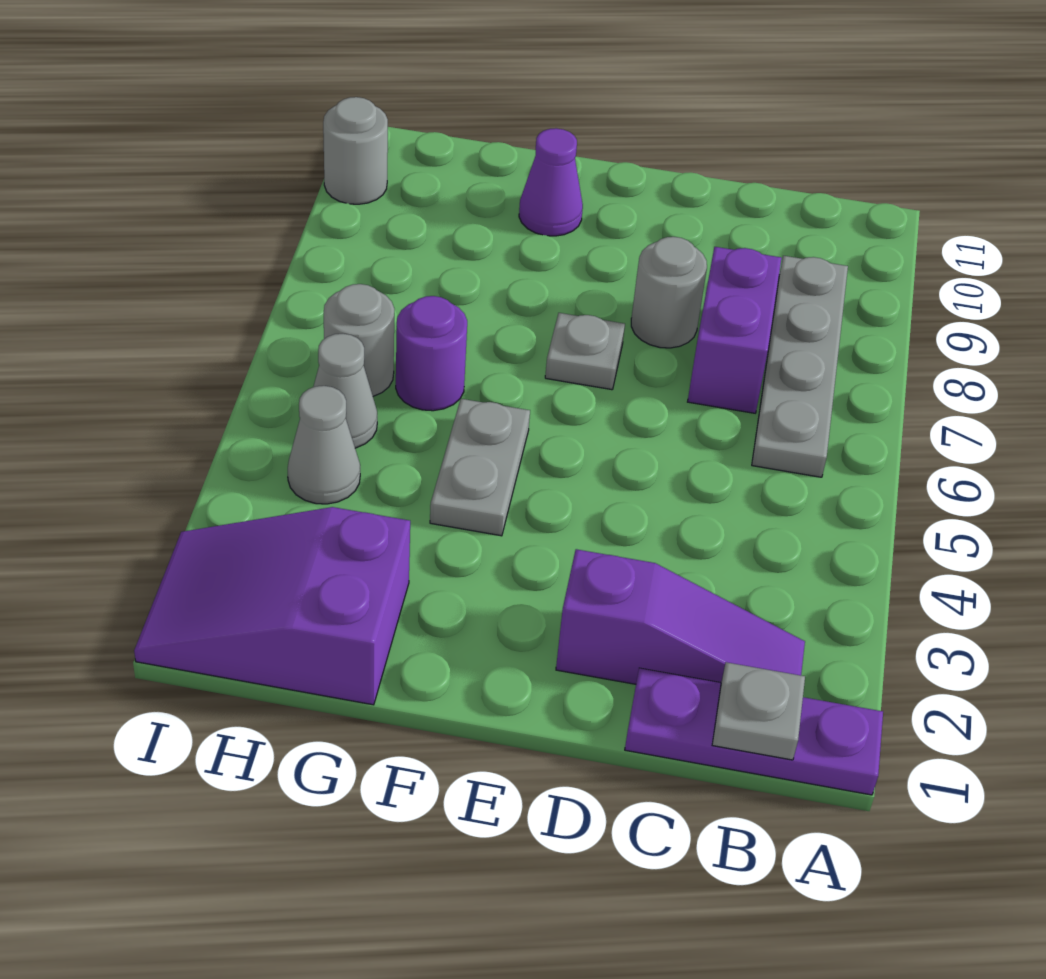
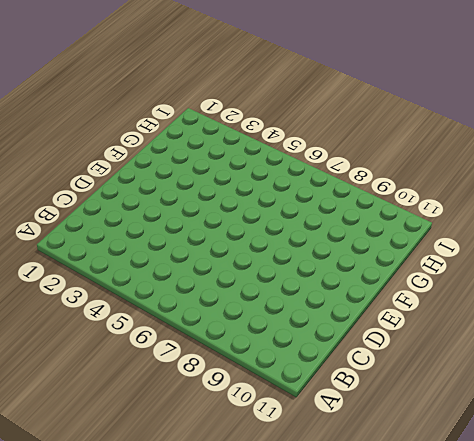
none -> purple 1x3 plate [625,668,883,795]
none -> purple 1x3 slope [556,549,805,684]
none -> grey 1x4 plate [752,256,848,477]

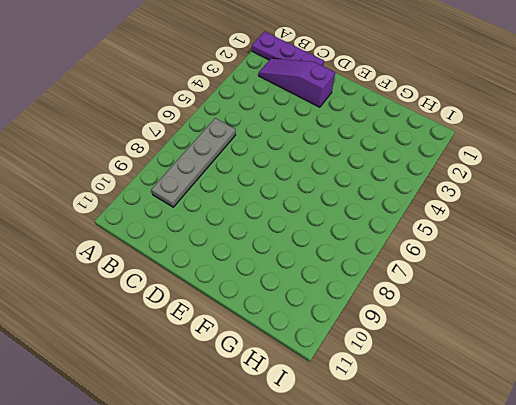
none -> purple 1x2 brick [688,247,782,413]
none -> grey 1x1 round brick [631,237,707,348]
none -> grey 1x1 plate [545,313,625,390]

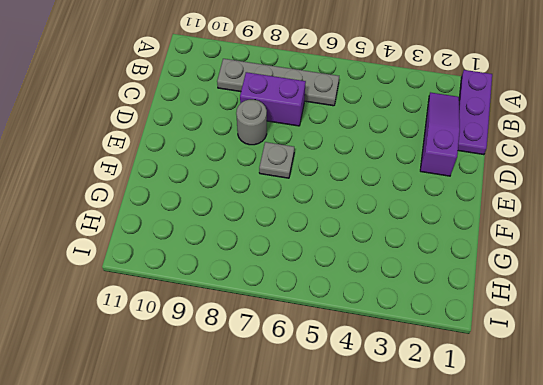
none -> grey 1x2 plate [430,399,530,536]
none -> purple 1x1 cone [519,128,583,236]
none -> purple 2x3 slope [134,507,410,705]

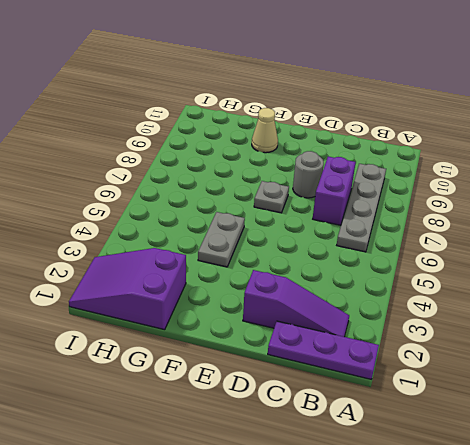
tan 1x1 cone [252,108,278,153] -> purple 1x1 cone [519,128,583,236]
none -> purple 1x1 round brick [396,296,467,411]
none -> grey 1x1 cone [288,386,360,504]
none -> grey 1x1 cone [313,334,377,448]

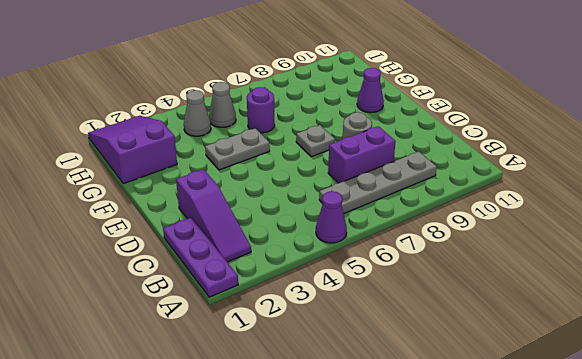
purple 1x1 cone [316,191,347,243] -> none
none -> grey 1x1 round brick [324,284,394,396]
none -> grey 1x1 round brick [323,97,388,204]
none -> grey 1x1 plate [712,662,805,760]

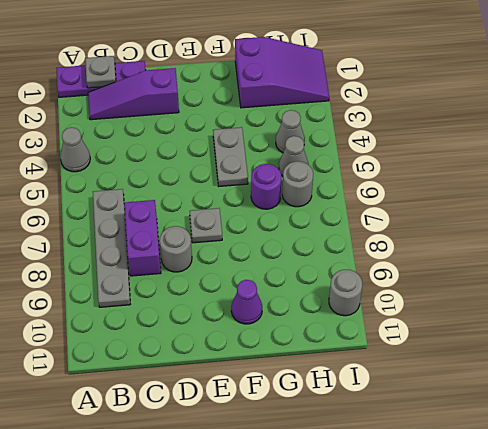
grey 1x1 cone [60,127,90,172] -> none

